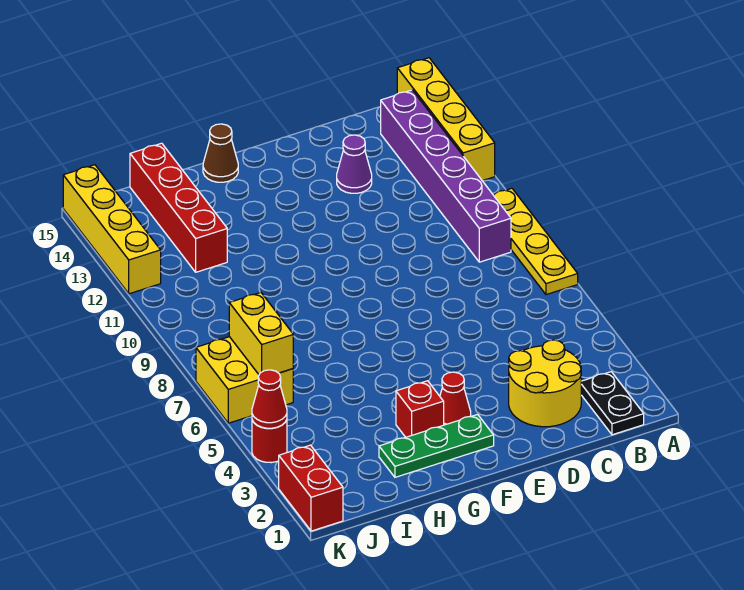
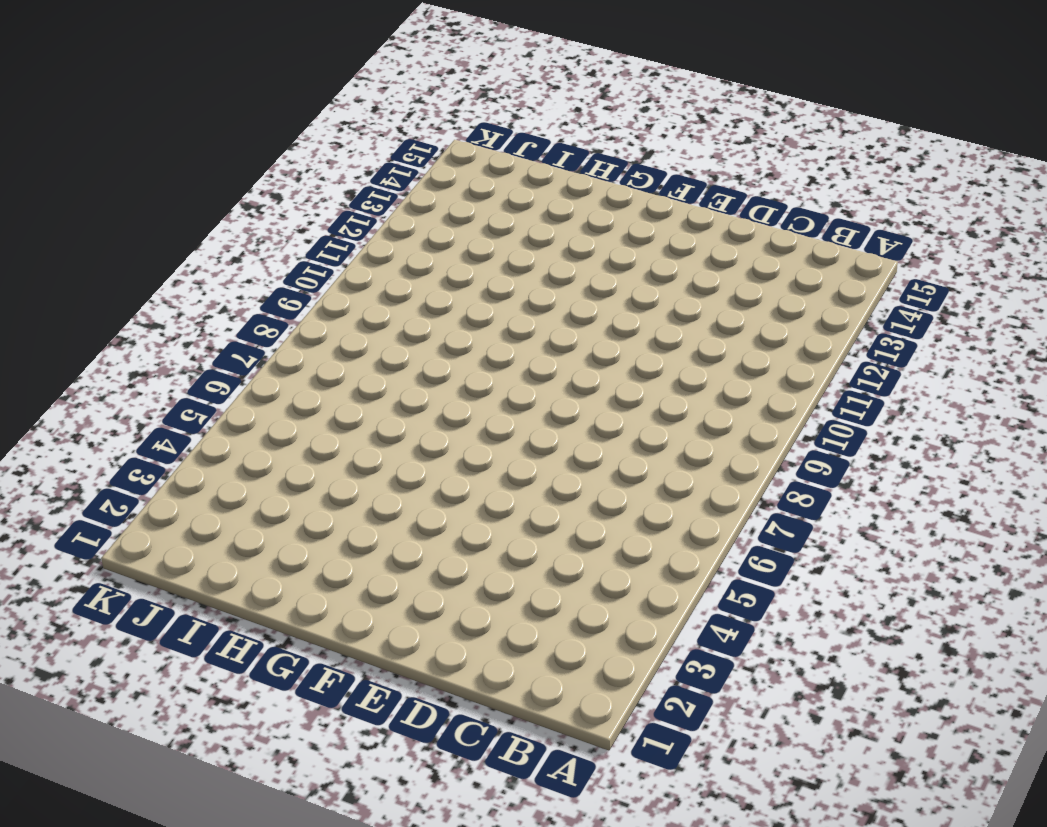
none -> yellow 1x4 plate [493,188,578,295]
none -> yellow 1x4 brick [397,58,495,181]
none -> black 1x2 plate [581,372,644,435]

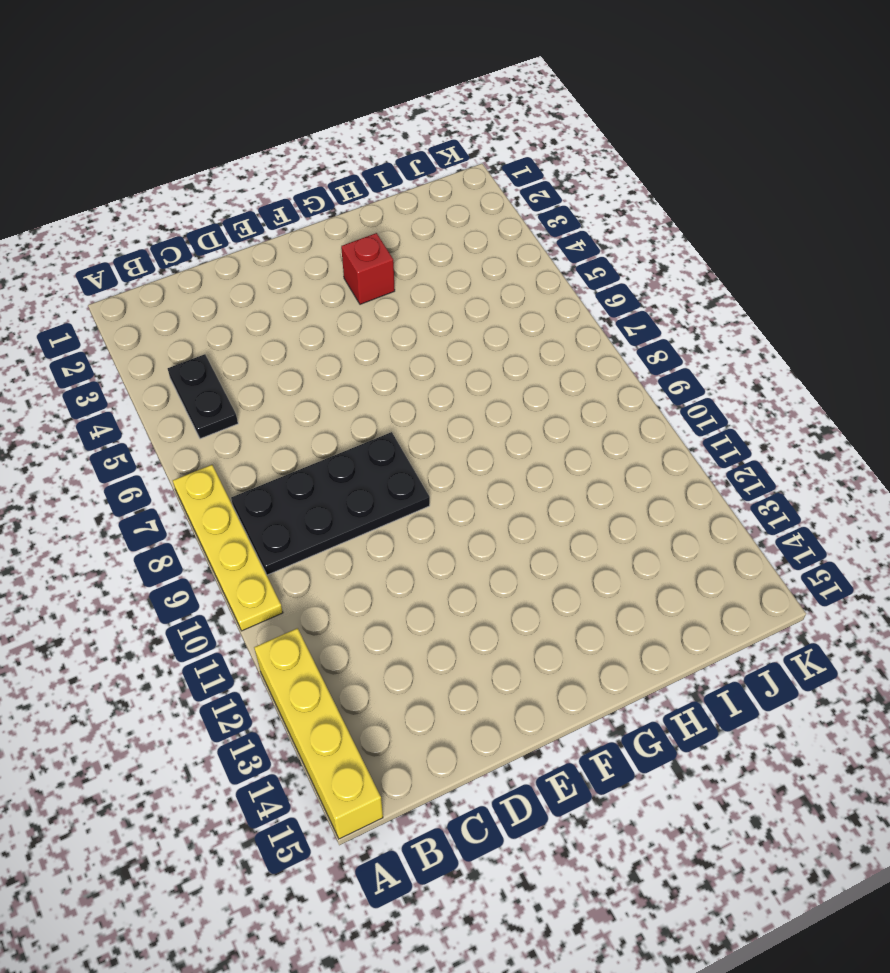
black 1x2 plate [168,354,238,439] -> black 1x2 plate moved to [581,372,644,435]
black 2x4 plate [231,432,430,575] -> purple 1x6 brick [380,90,511,262]
none -> yellow 2x2 round brick [509,340,581,427]
none -> purple 1x1 cone [337,135,372,193]
none -> green 1x3 plate [379,415,494,477]

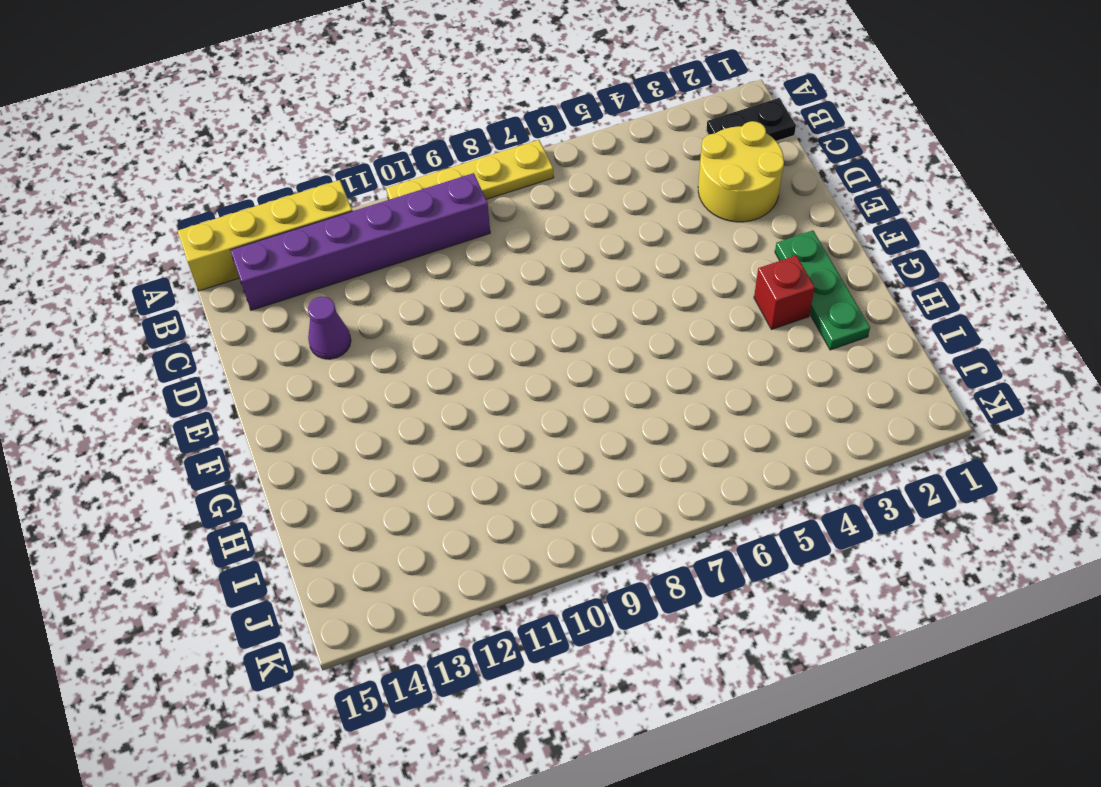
none -> red 1x1 cone [440,372,471,425]
none -> brown 1x1 cone [203,124,238,182]
none -> red 1x4 brick [130,143,227,272]

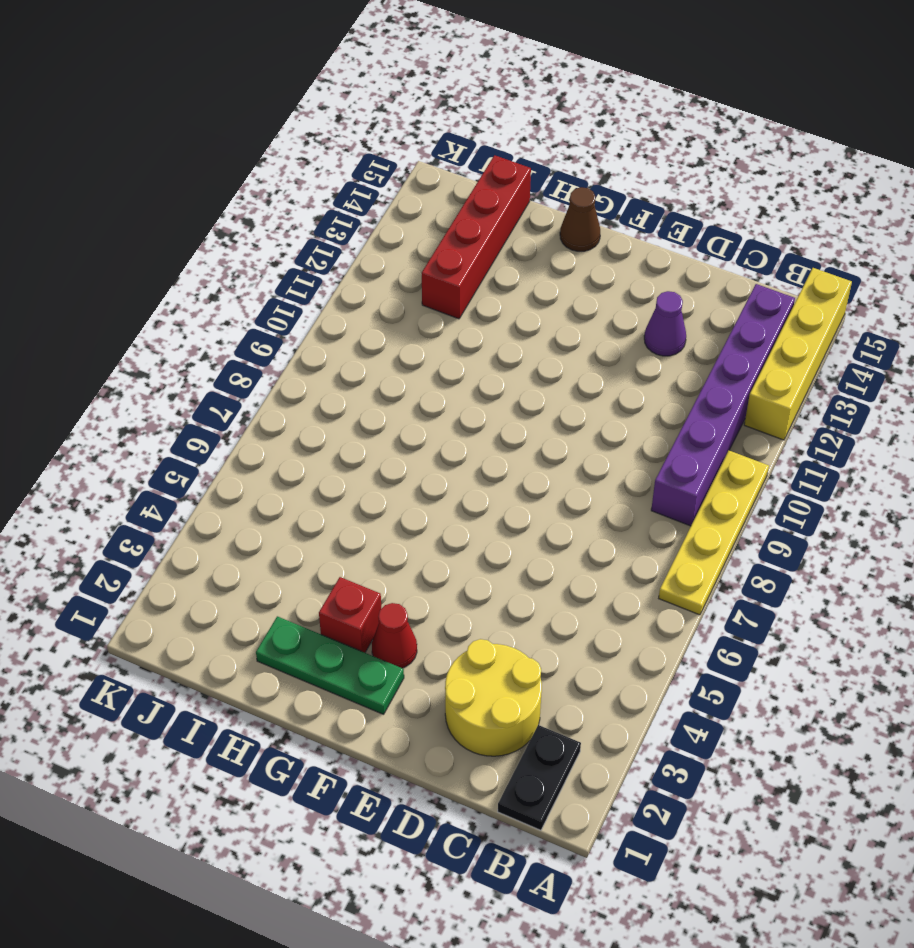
none -> yellow 2x2 brick [196,337,293,423]
none -> red 1x2 brick [279,445,343,531]
none -> red 1x1 round brick [252,420,287,463]

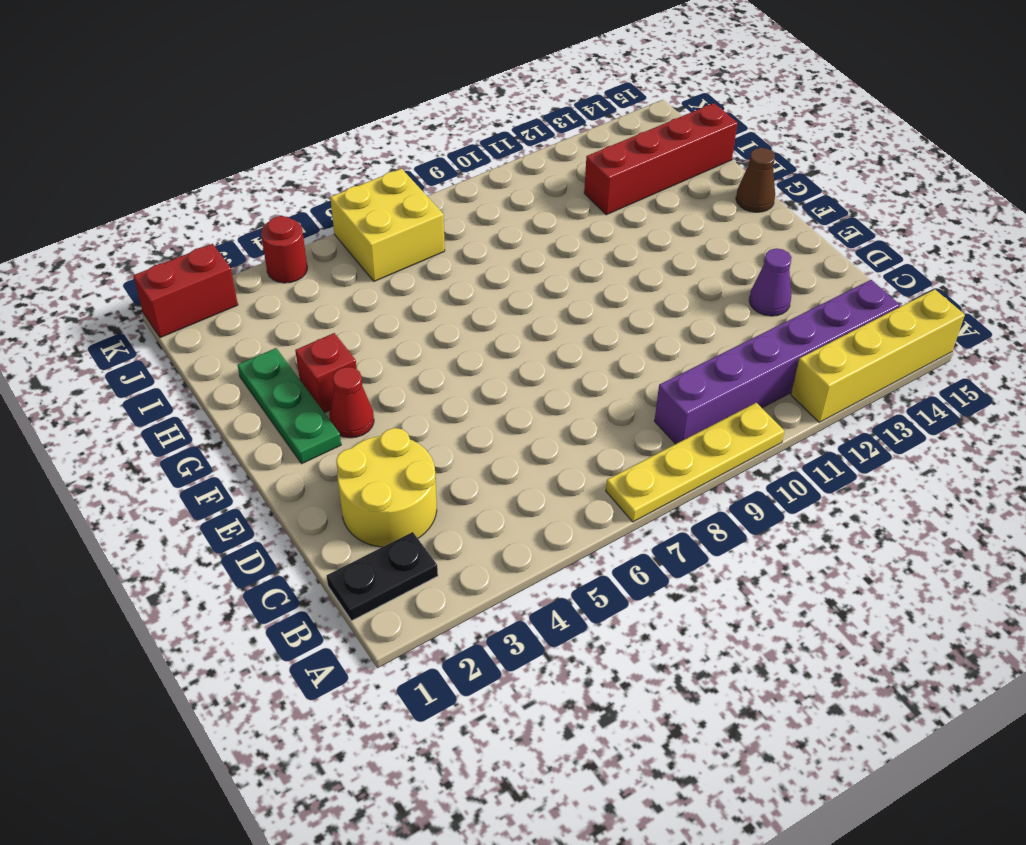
none -> yellow 1x4 brick [63,165,161,294]
none -> yellow 1x2 brick [229,293,293,374]
none -> red 1x1 cone [252,370,287,428]

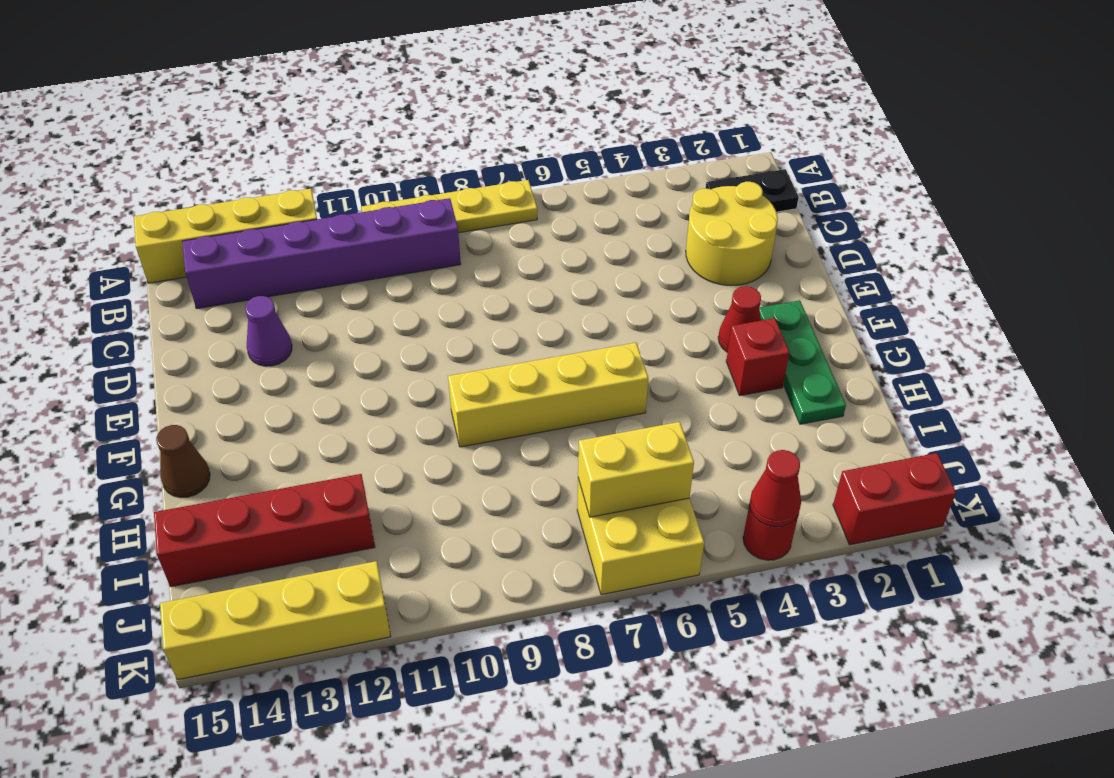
yellow 1x4 brick [448,343,648,447] -> none

